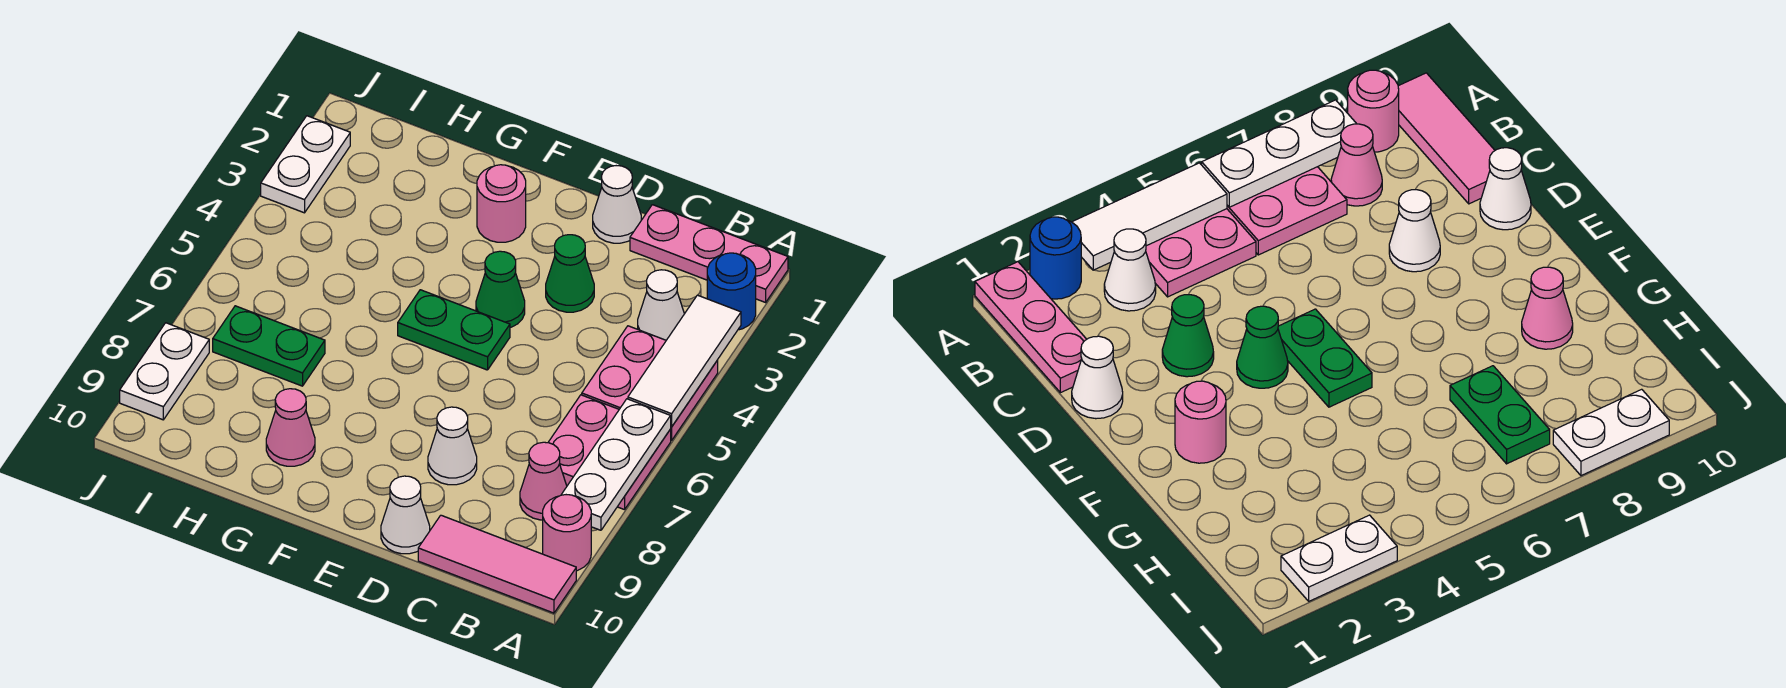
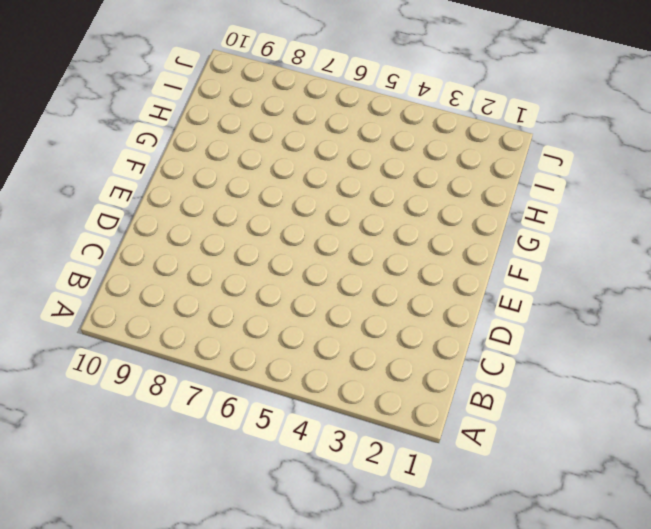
none -> pink 1x3 plate [630,205,788,302]
none -> blue 1x1 round brick [707,253,756,330]
none -> pink 2x2 plate [582,326,718,441]

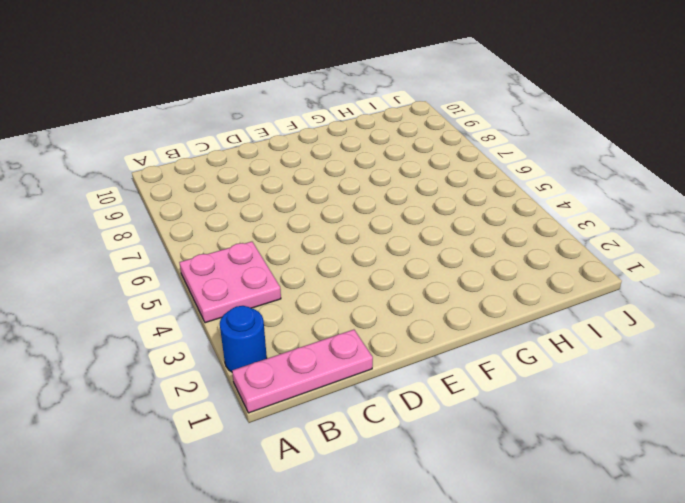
none -> pink 2x2 plate [548,395,671,510]
none -> pink 1x1 round brick [543,495,591,571]
none -> pink 1x3 tile [418,515,576,613]

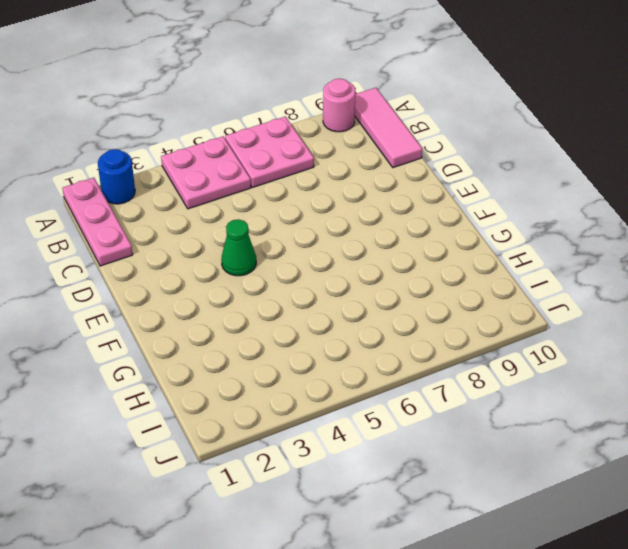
none -> white 1x1 cone [638,270,684,340]
none -> pink 1x1 cone [520,442,567,520]
none -> white 1x1 cone [593,166,641,243]

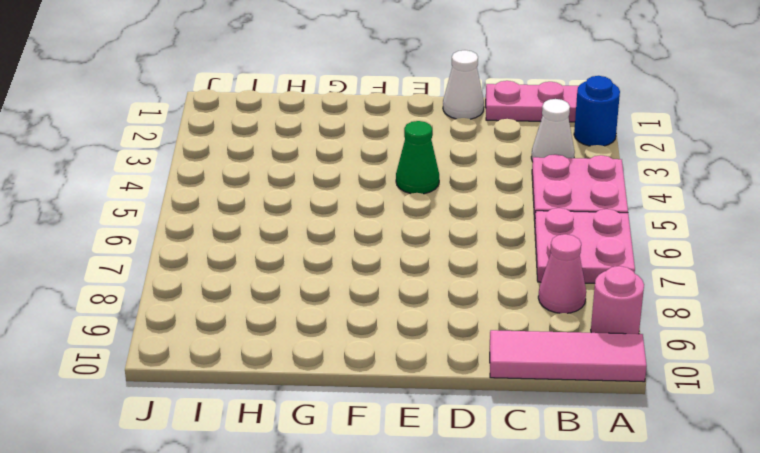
none -> green 1x1 cone [546,235,594,312]
none -> white 1x1 cone [428,407,477,485]
none -> white 1x1 cone [381,476,430,554]

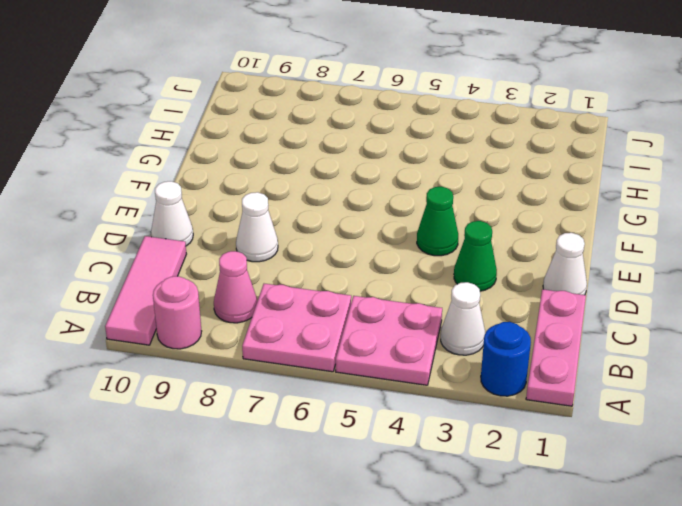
none -> green 1x2 plate [398,290,510,370]
none -> pink 1x1 round brick [477,165,526,242]
none -> pink 1x1 cone [266,389,315,466]

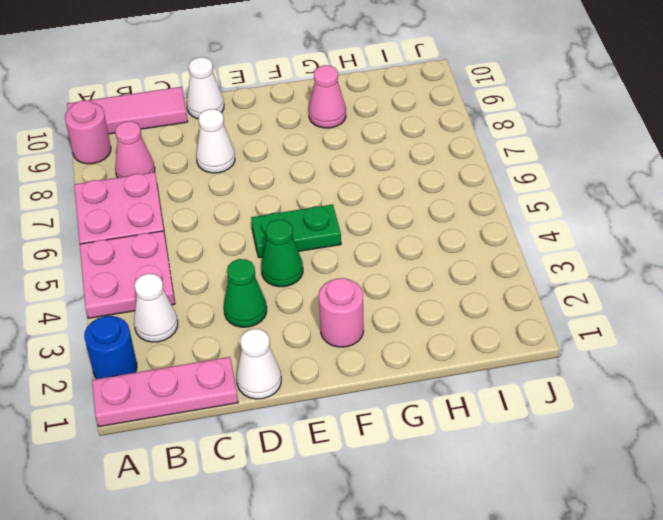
none -> green 1x2 plate [213,306,325,386]
none -> white 1x2 plate [261,116,350,213]
none -> white 1x2 plate [120,323,209,420]

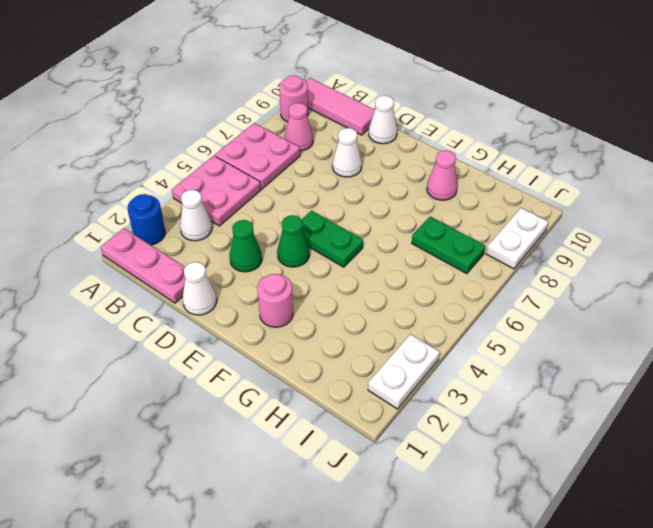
none -> white 1x3 tile [628,295,741,427]
none -> white 1x3 plate [561,399,671,530]

